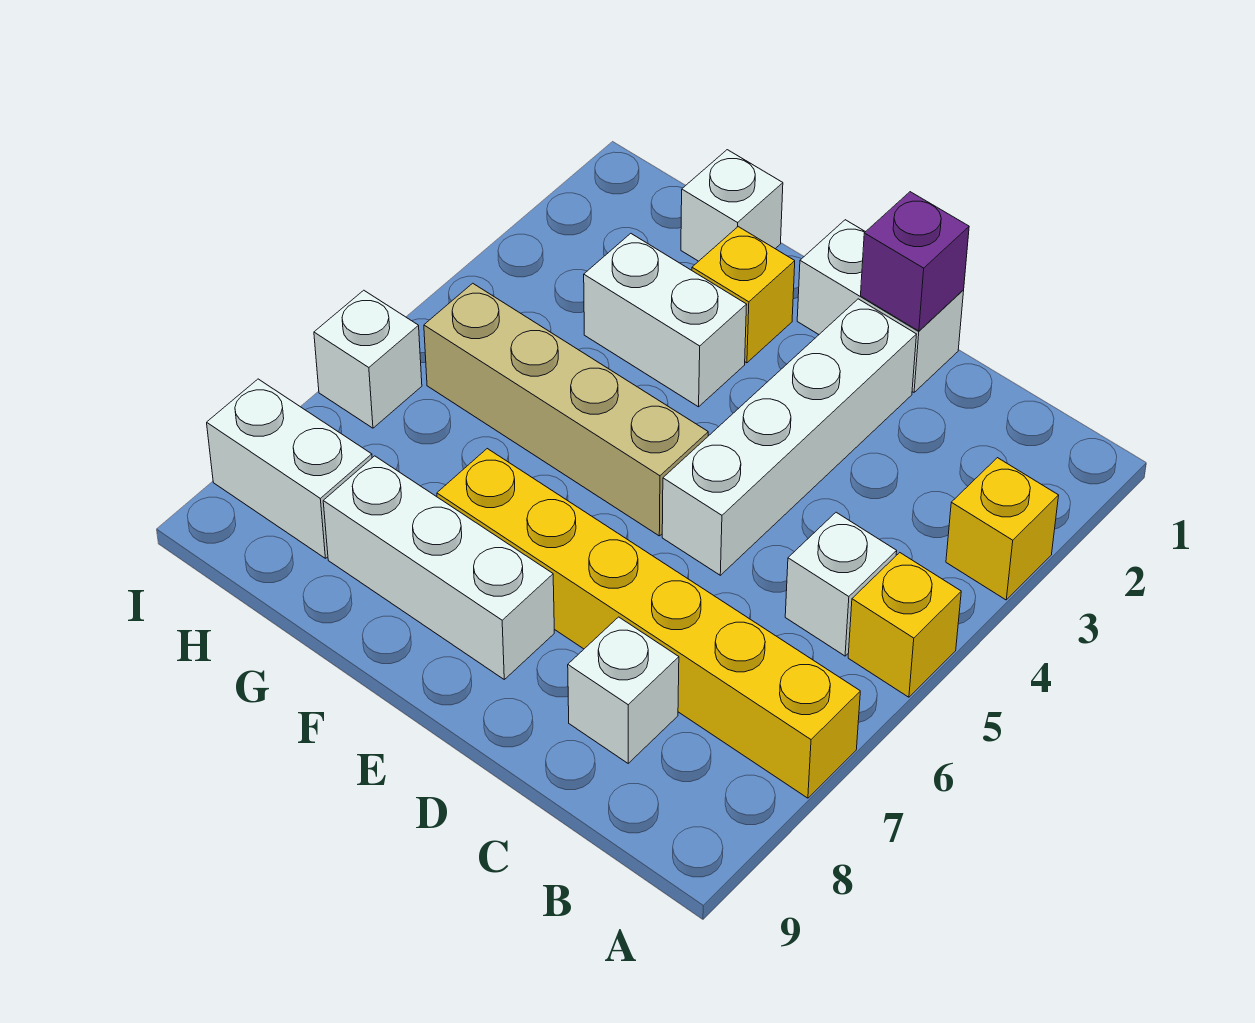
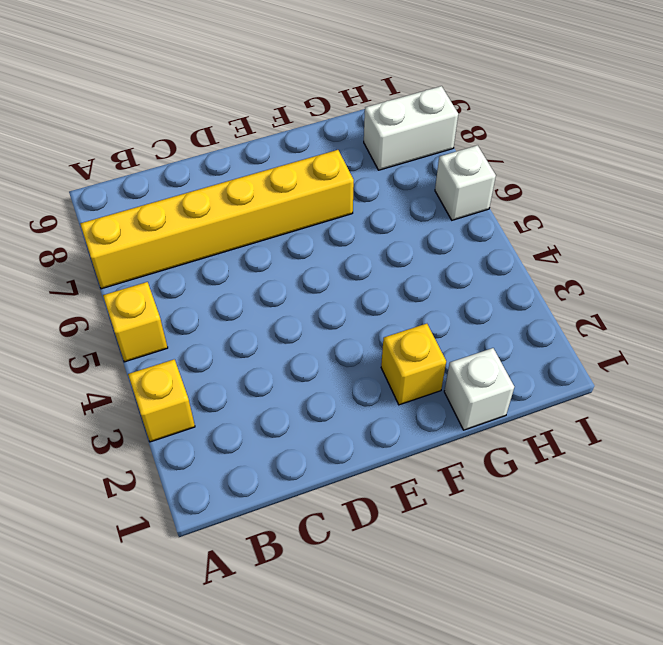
none -> white 1x1 brick [785,512,897,656]
none -> white 1x1 brick [568,617,679,763]
none -> white 1x2 brick [797,220,964,392]

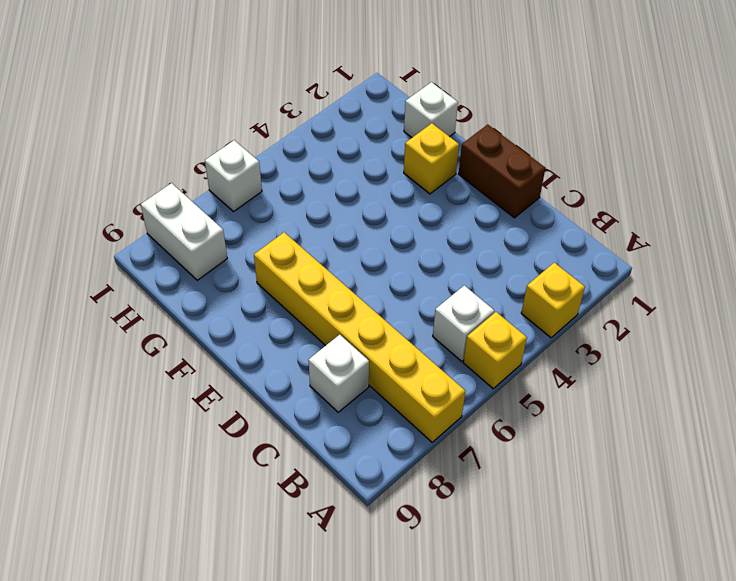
brown 1x2 brick [459,125,545,218] -> white 1x2 brick [797,220,964,392]
none -> white 1x4 brick [662,299,917,575]
none -> tan 1x4 brick [424,283,708,536]
none -> white 1x3 brick [323,456,554,679]

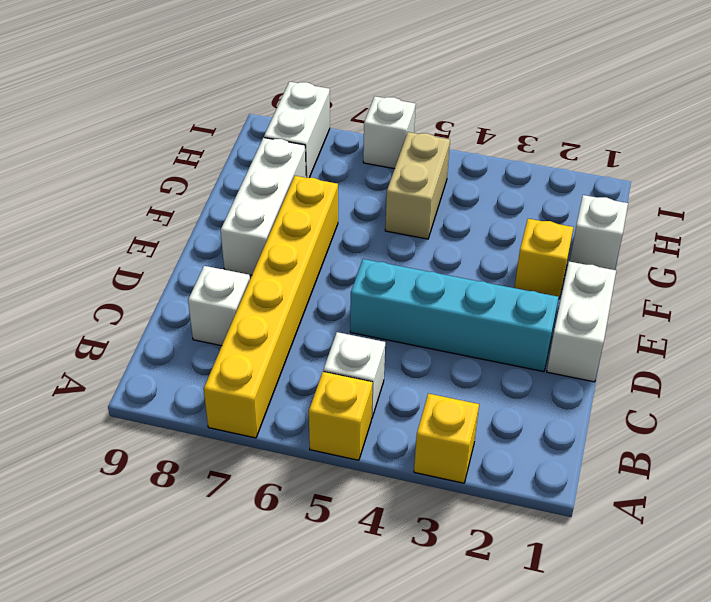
cyan 1x4 brick [350,259,559,372] -> white 1x4 brick [662,299,917,575]
tan 1x2 brick [385,132,450,239] -> tan 1x4 brick [424,283,708,536]
none -> white 1x2 brick [584,234,747,407]
none -> purple 1x1 brick [861,192,969,331]

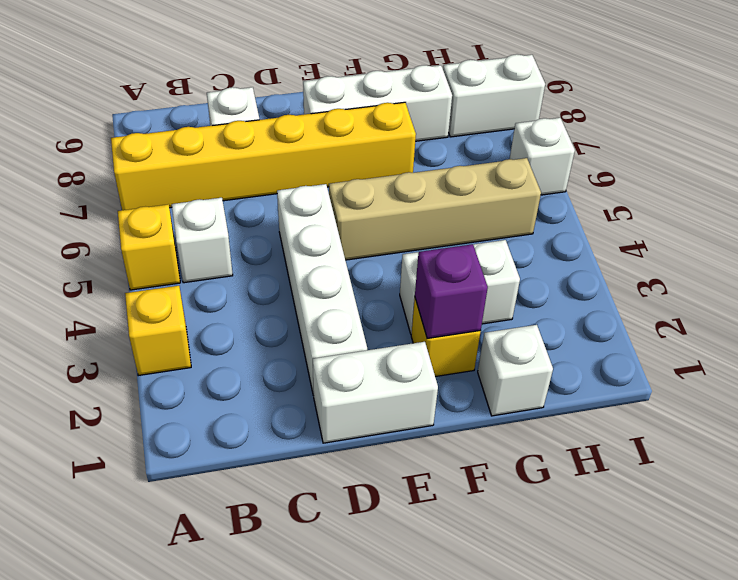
purple 1x1 brick [415,244,488,338] -> purple 1x1 brick moved to [861,192,969,331]

